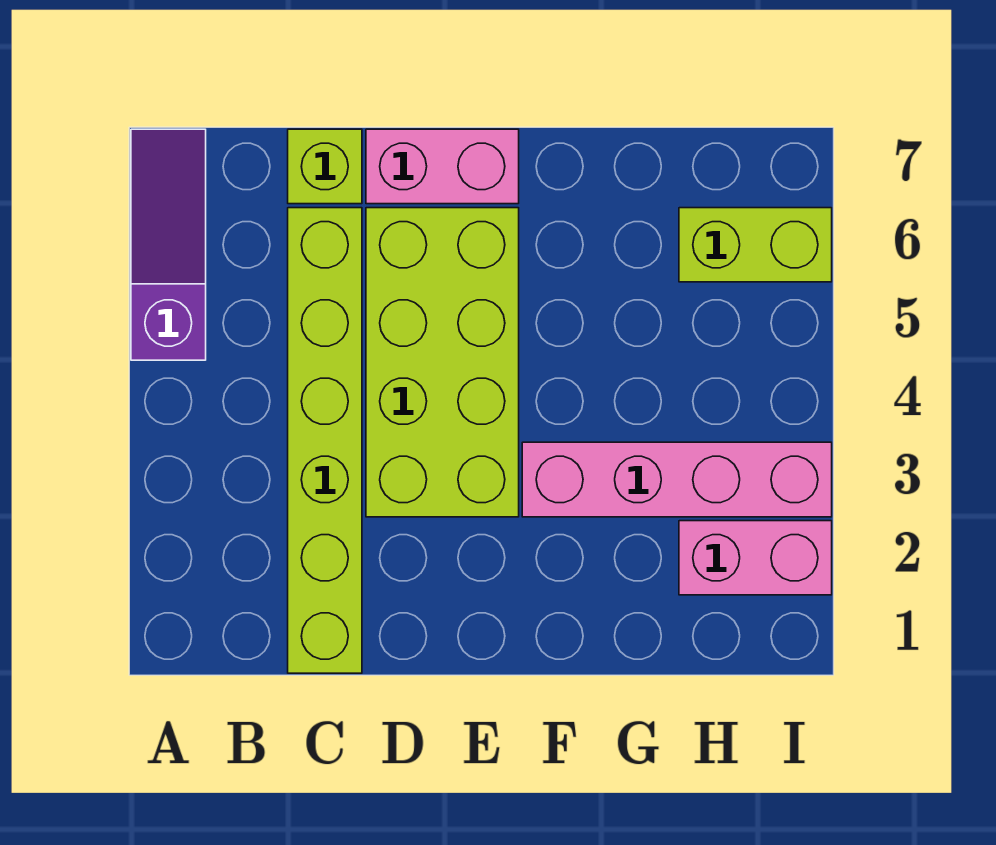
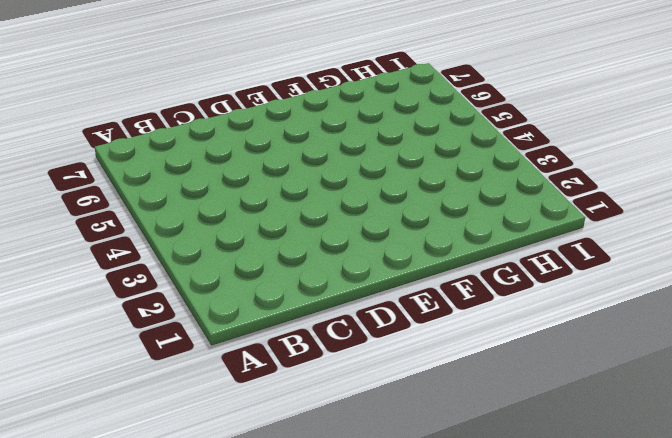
none -> purple 1x3 slope [131,129,206,360]
none -> lime 1x6 brick [288,208,362,673]

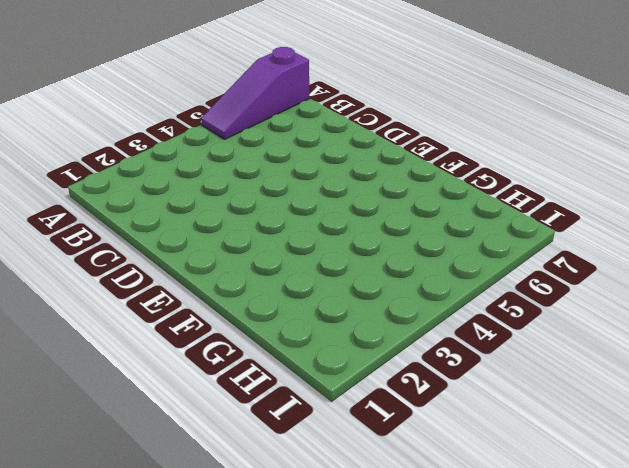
purple 1x3 slope [201,47,309,139] -> purple 1x3 slope turned to [131,129,206,360]
none -> lime 1x6 brick [288,208,362,673]
none -> lime 1x1 brick [288,129,362,204]

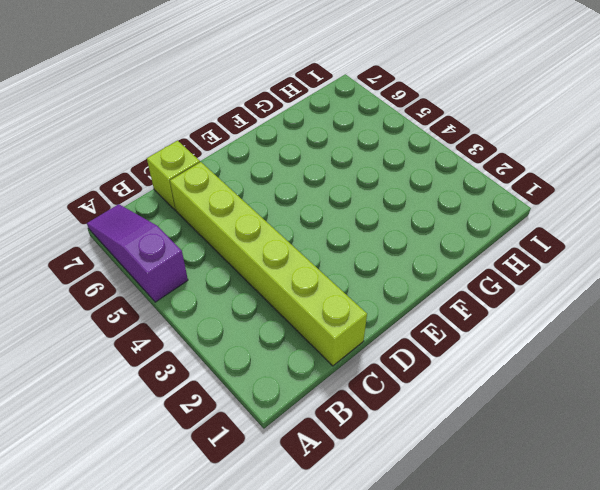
none -> lime 2x4 brick [366,208,519,517]
none -> pink 1x2 brick [366,129,519,204]

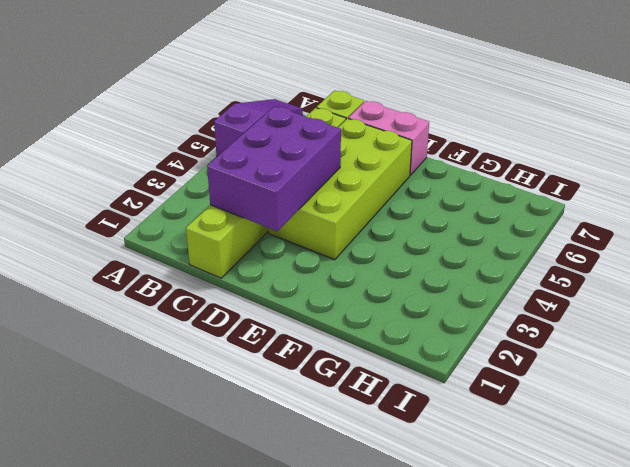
purple 2x3 brick [207,106,341,231] -> none
none -> pink 1x4 brick [522,442,832,517]
none -> pink 1x2 brick [679,521,832,595]

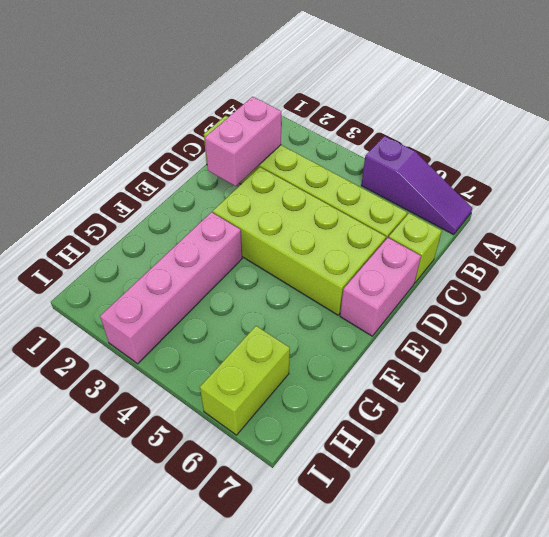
pink 1x2 brick [205,97,281,186] -> pink 1x2 brick moved to [679,521,832,595]

